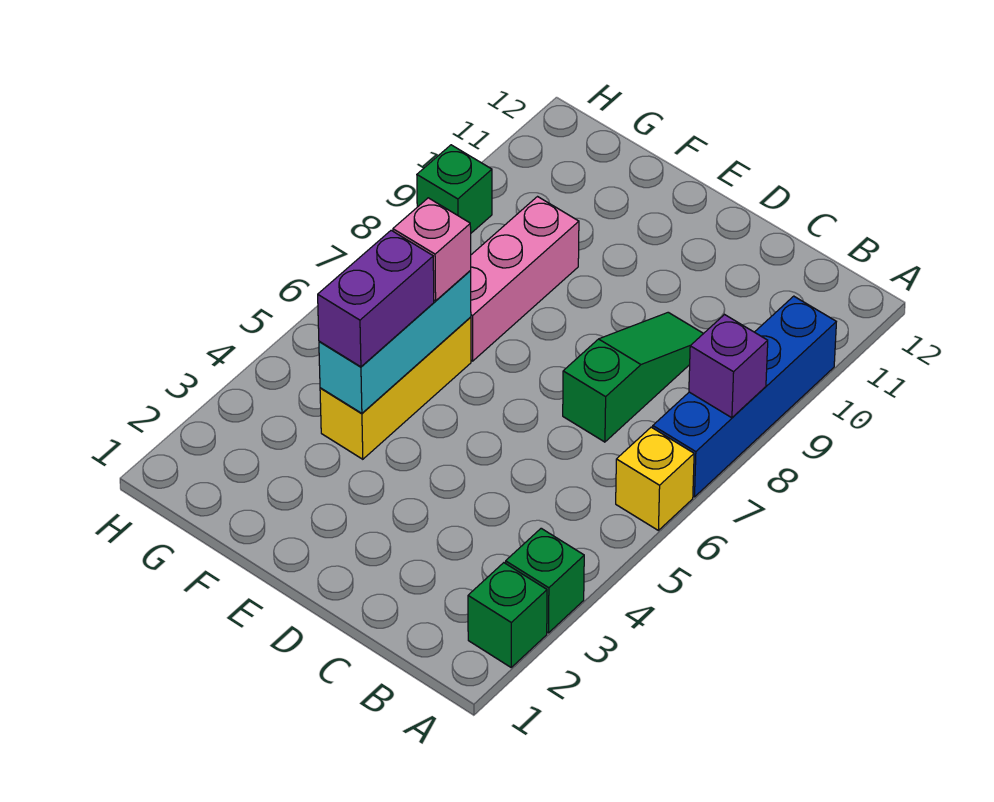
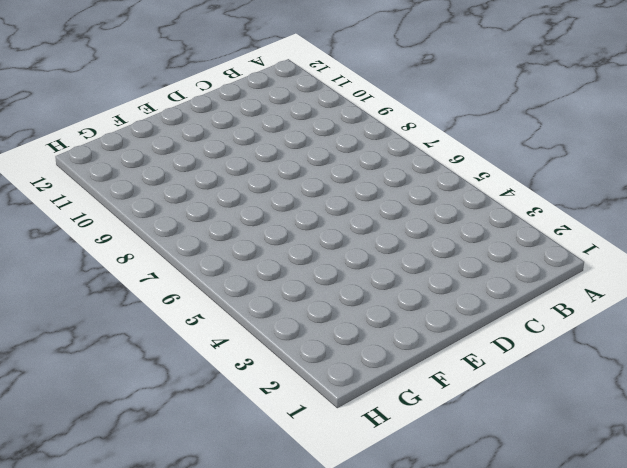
none -> green 1x1 brick [468,563,547,667]
none -> green 1x1 brick [506,528,584,633]
none -> yellow 1x1 brick [616,427,694,530]

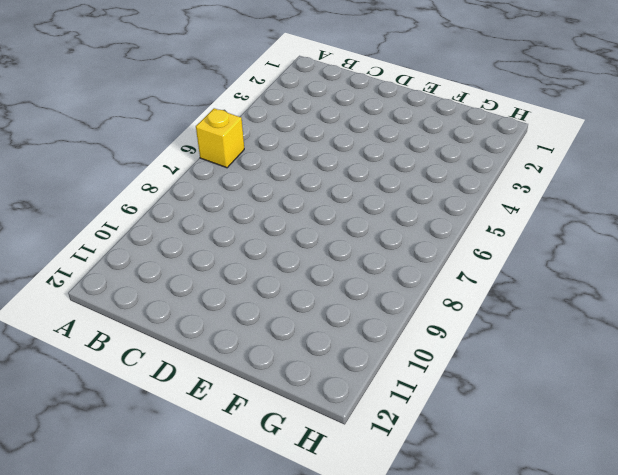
none -> green 1x1 brick [468,563,547,667]
none -> green 1x1 brick [506,528,584,633]
none -> blue 1x4 brick [653,296,836,497]

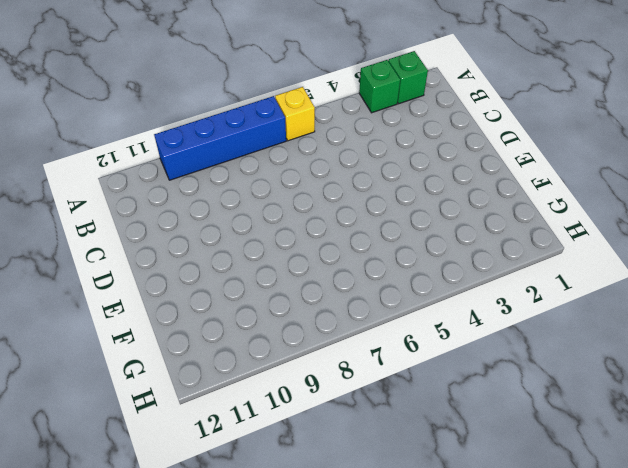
none -> green 1x3 slope [563,312,704,442]
none -> yellow 1x3 brick [320,317,471,459]
none -> pink 1x3 brick [470,197,579,361]

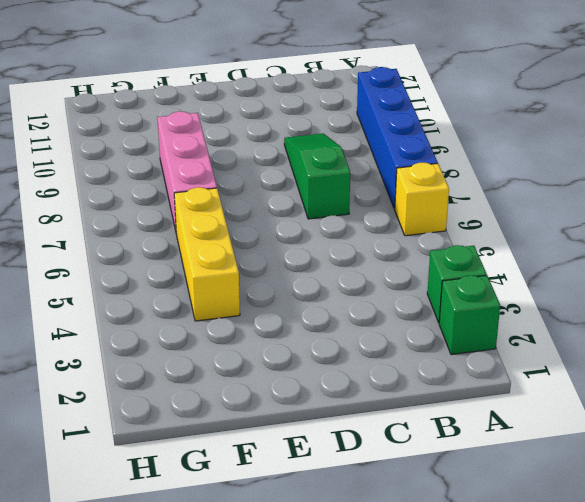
none -> green 1x1 brick [417,145,492,233]
none -> purple 1x1 brick [689,314,768,418]
none -> cyan 1x3 brick [319,271,471,413]

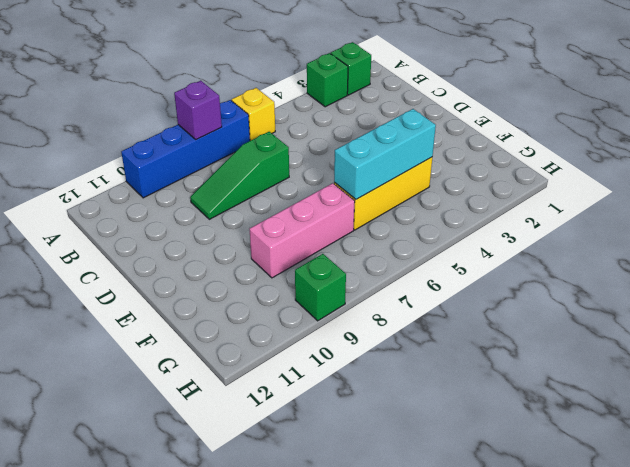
none -> purple 1x2 brick [318,230,434,367]
none -> pink 1x1 brick [393,198,471,301]

